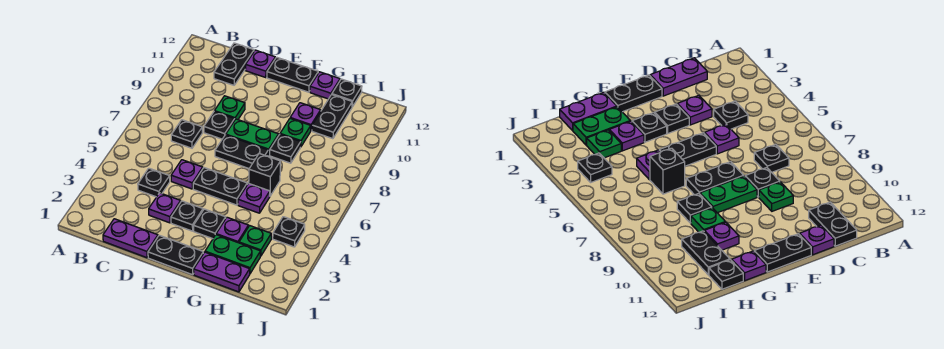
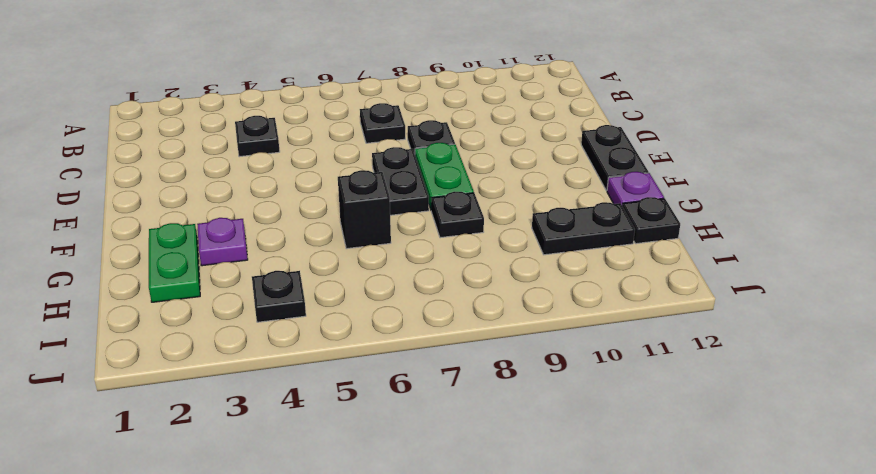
none -> purple 1x2 plate [103,219,158,258]
none -> black 1x2 plate [214,43,254,85]
none -> purple 1x1 plate [149,193,181,223]

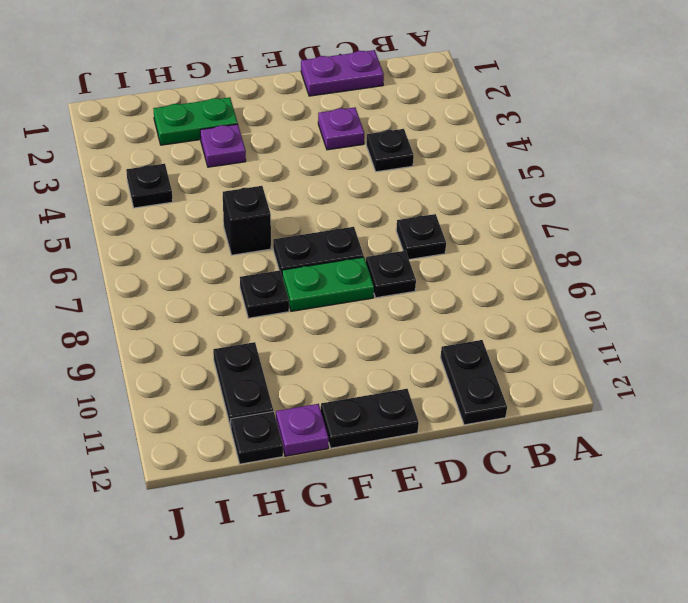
none -> purple 1x1 plate [171,160,203,189]
none -> green 1x1 plate [214,96,245,120]
none -> purple 1x1 plate [245,50,275,77]

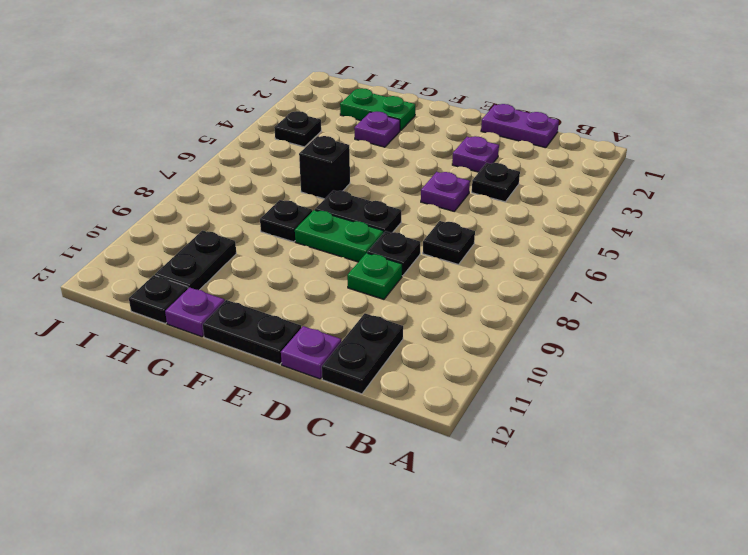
none -> black 1x2 plate [148,235,203,275]
none -> black 1x1 plate [171,201,203,231]
none -> black 1x2 plate [193,168,247,205]

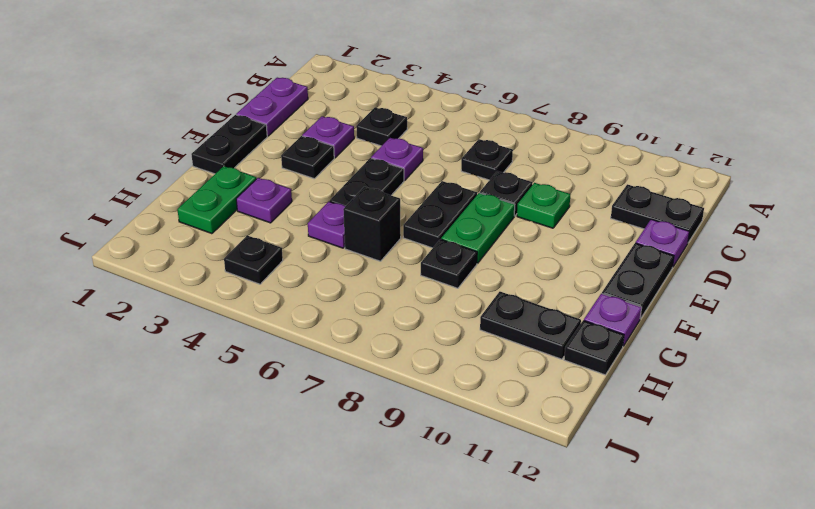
none -> black 1x1 plate [194,209,226,239]
none -> purple 1x2 plate [194,252,250,292]
none -> green 1x1 plate [280,119,311,146]

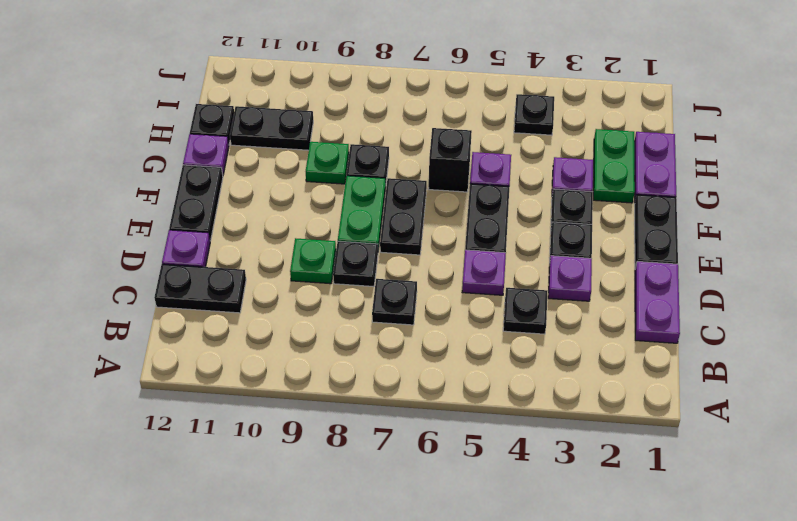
none -> purple 1x1 plate [290,103,321,130]
none -> green 1x1 plate [239,226,271,256]

